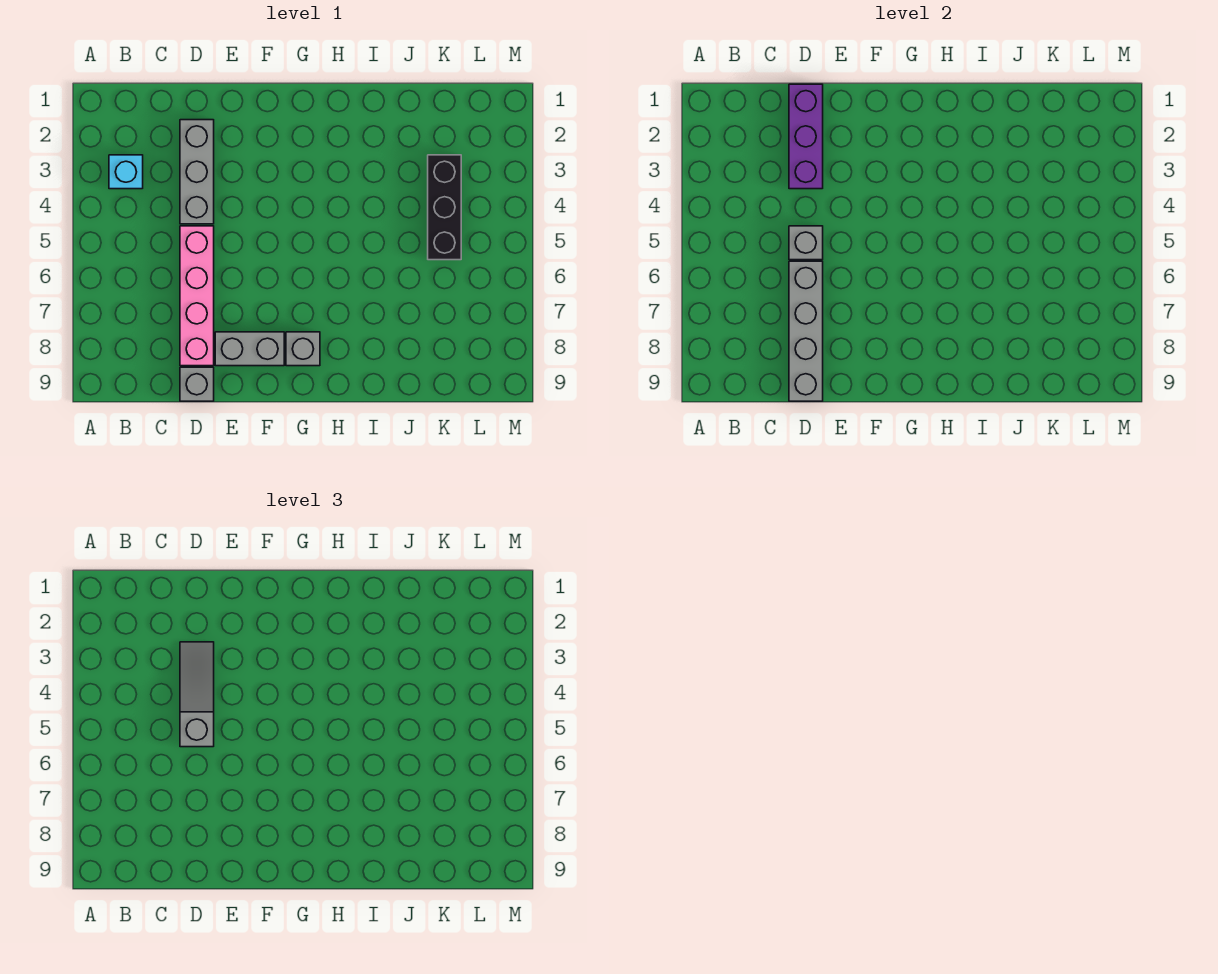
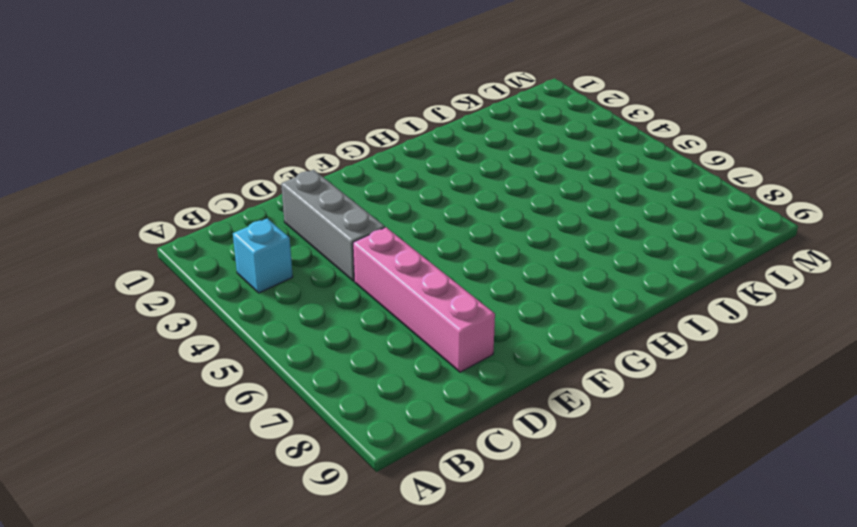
none -> grey 1x1 brick [180,367,214,401]
none -> grey 1x2 brick [215,332,284,366]

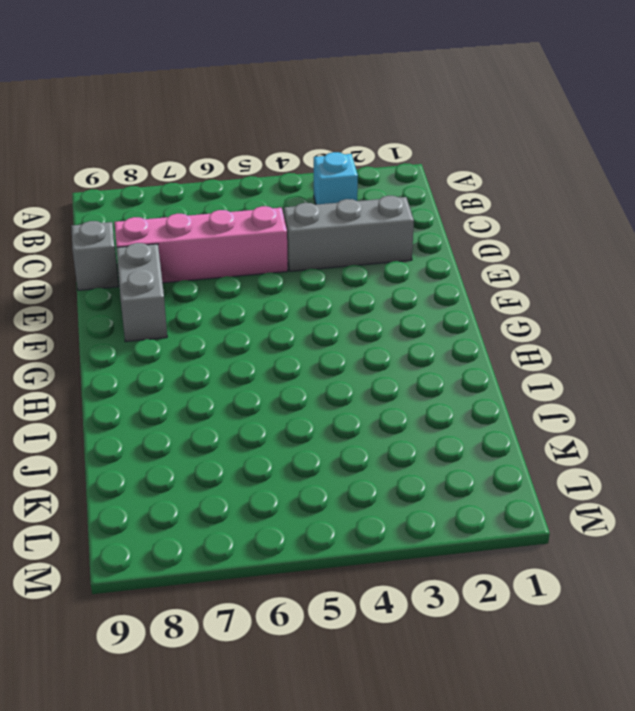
none -> grey 1x1 brick [286,332,320,366]
none -> black 1x3 brick [428,155,461,260]

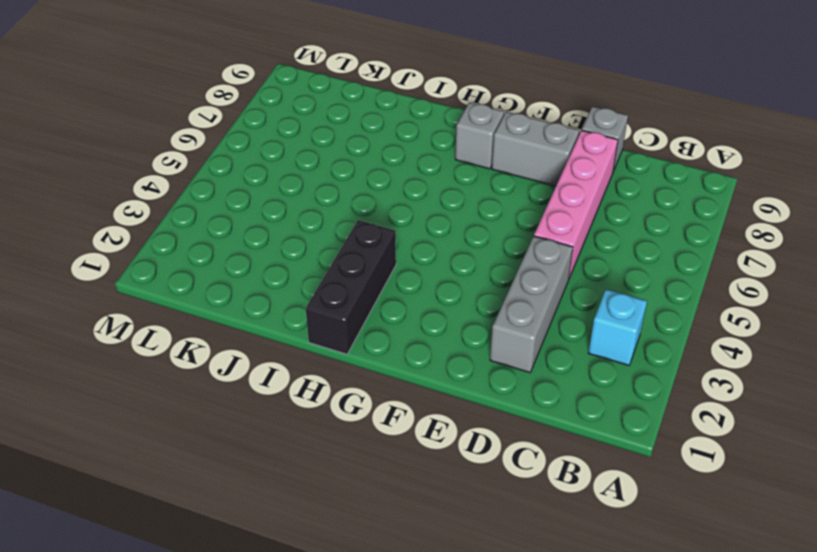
black 1x3 brick [306,220,396,354] -> black 1x3 brick moved to [428,155,461,260]
none -> purple 1x3 brick [789,84,823,189]
none -> grey 1x1 brick [789,226,823,260]

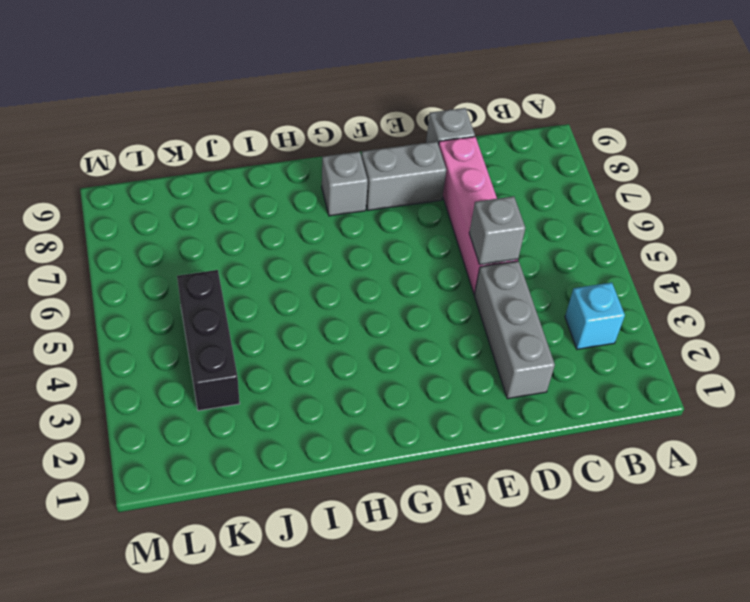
none -> purple 1x3 brick [789,84,823,189]
none -> grey 1x4 brick [789,261,823,401]

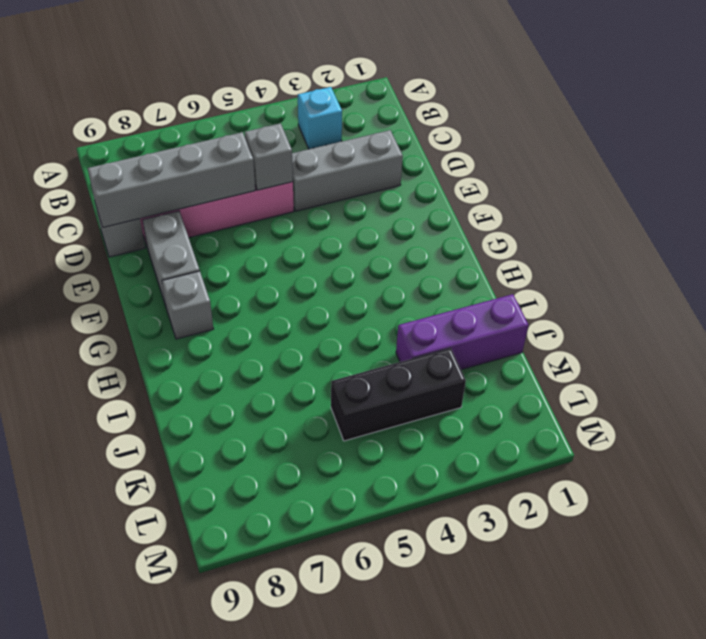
purple 1x3 brick [396,294,528,370] -> purple 1x3 brick moved to [789,84,823,189]
none -> grey 1x3 slope [180,642,214,747]

